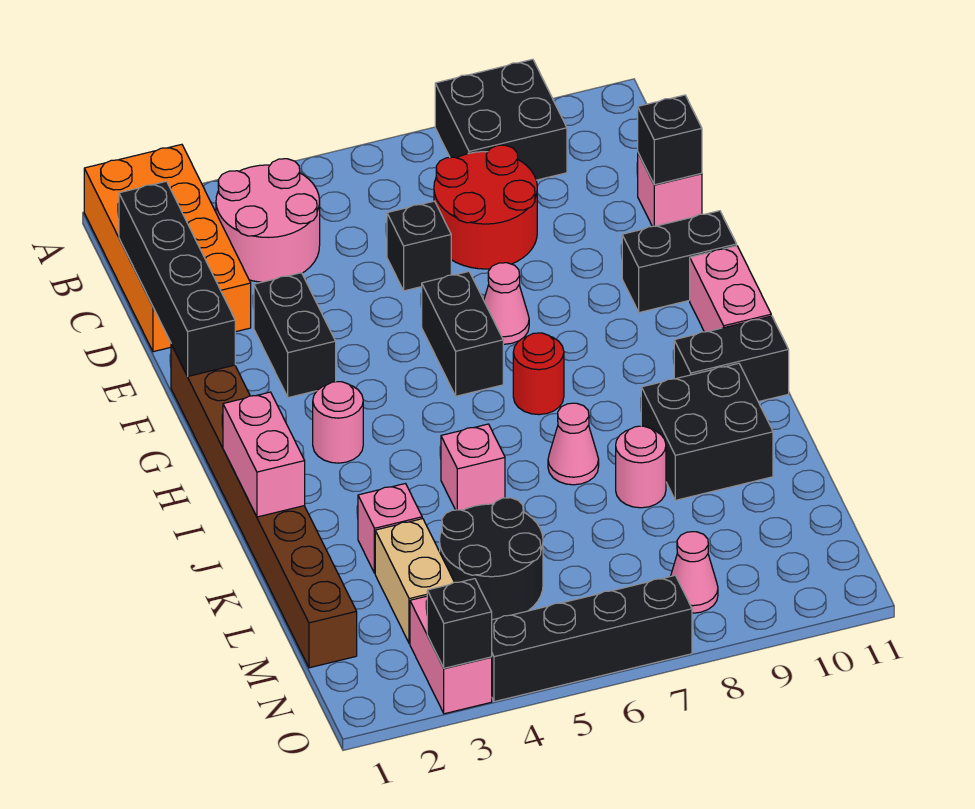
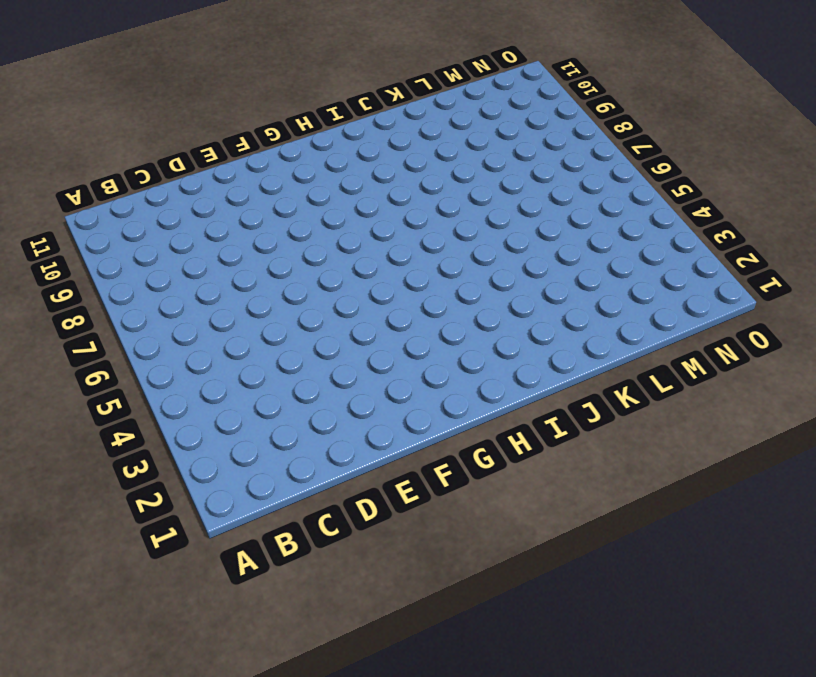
none -> orange 2x4 brick [84,144,251,352]
none -> black 2x2 brick [435,59,567,180]
none -> pink 2x2 round brick [216,159,320,282]

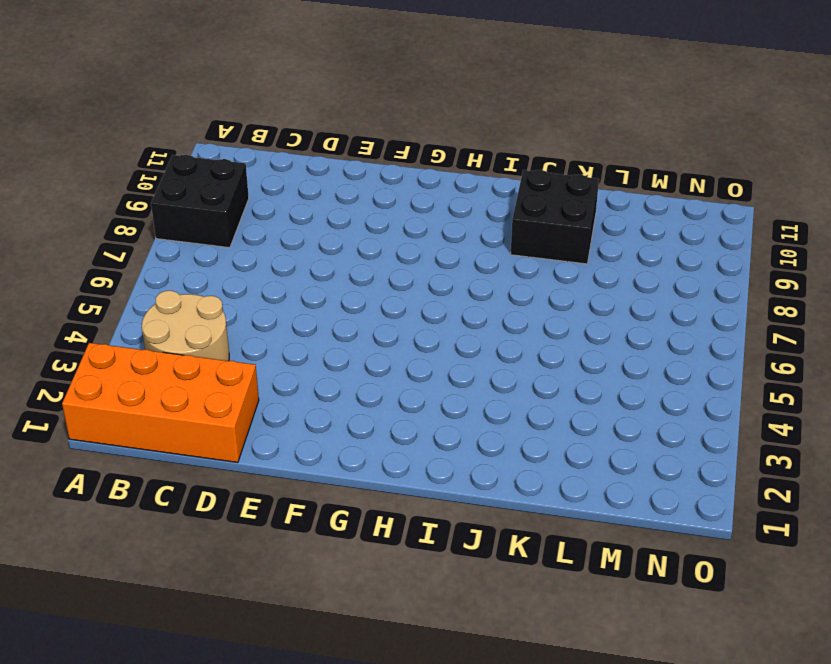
tan 2x2 round brick [142,291,229,361] -> pink 2x2 round brick [216,159,320,282]
none -> red 2x2 round brick [434,145,537,269]
none -> black 1x1 brick [387,201,451,291]
none -> pink 1x1 brick [638,153,702,227]

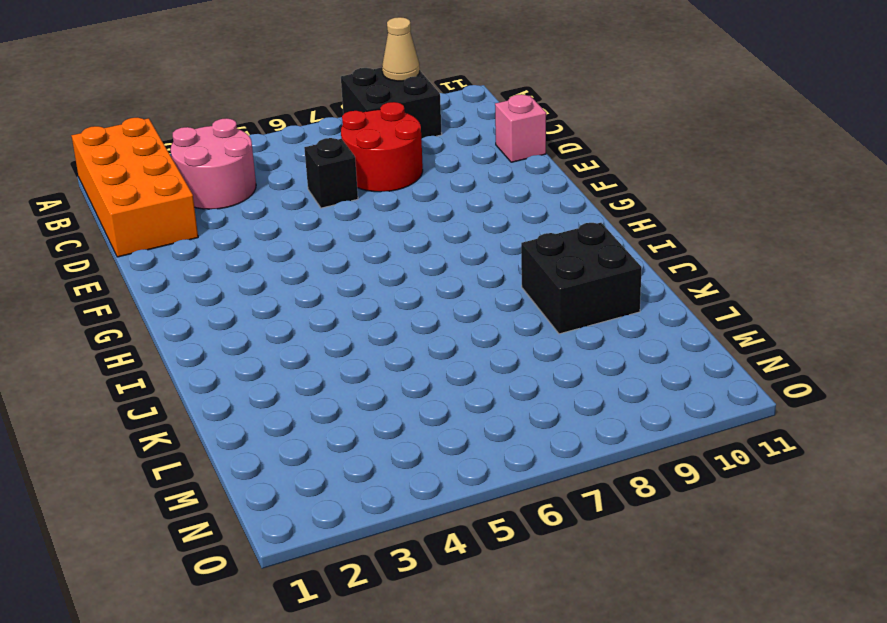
tan 1x1 cone [382,17,420,81] -> none
none -> black 1x2 brick [254,273,336,398]
none -> brown 1x8 brick [171,344,357,668]
none -> black 1x2 brick [422,272,503,396]

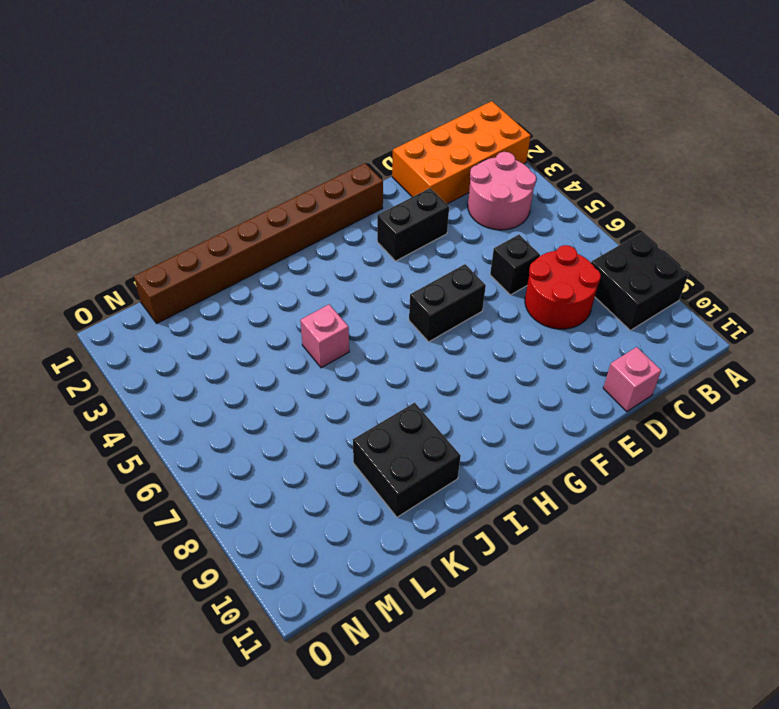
none -> pink 1x1 cone [484,263,529,344]
none -> black 1x2 brick [622,211,737,313]
none -> pink 1x2 brick [690,246,771,332]

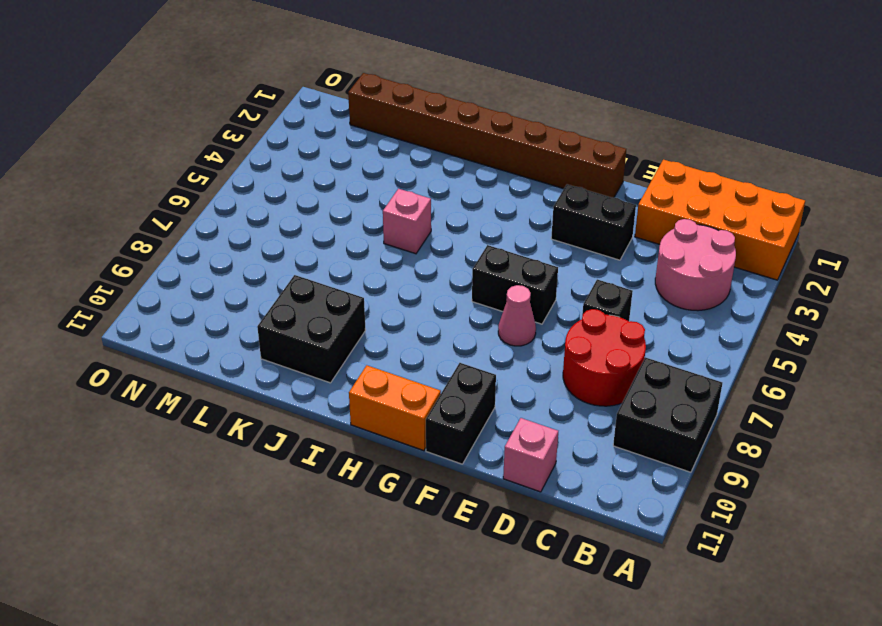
orange 1x2 brick [349,365,441,451] -> pink 1x2 brick [690,246,771,332]
none -> pink 1x1 round brick [313,382,363,463]
none -> red 1x1 round brick [513,333,564,415]
none -> black 1x2 brick [674,316,789,402]

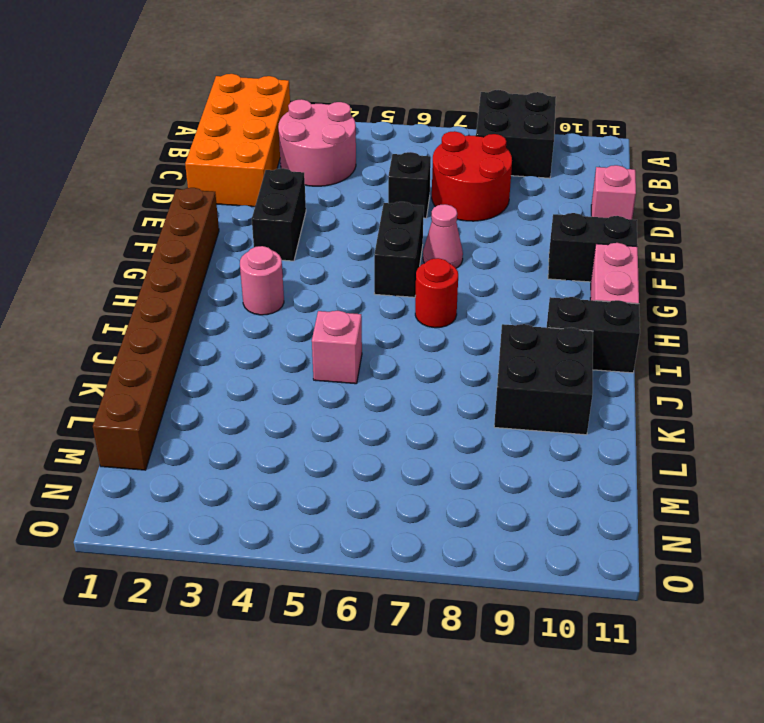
none -> pink 1x1 cone [548,403,599,485]
none -> pink 1x1 brick [358,484,422,573]
none -> pink 1x1 round brick [616,426,666,508]

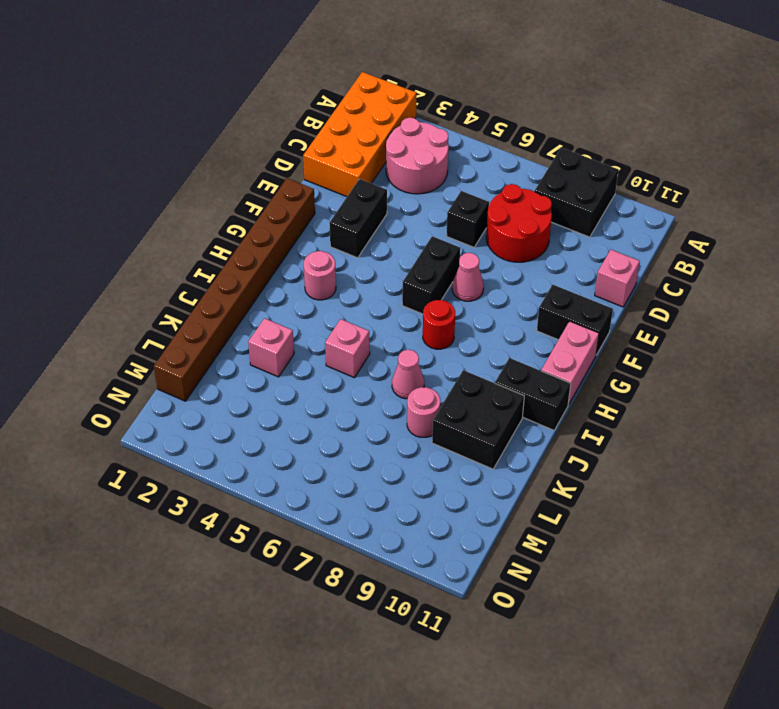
none -> tan 1x2 brick [375,519,454,644]
none -> black 2x2 round brick [440,498,543,620]
none -> pink 1x2 brick [410,596,492,714]

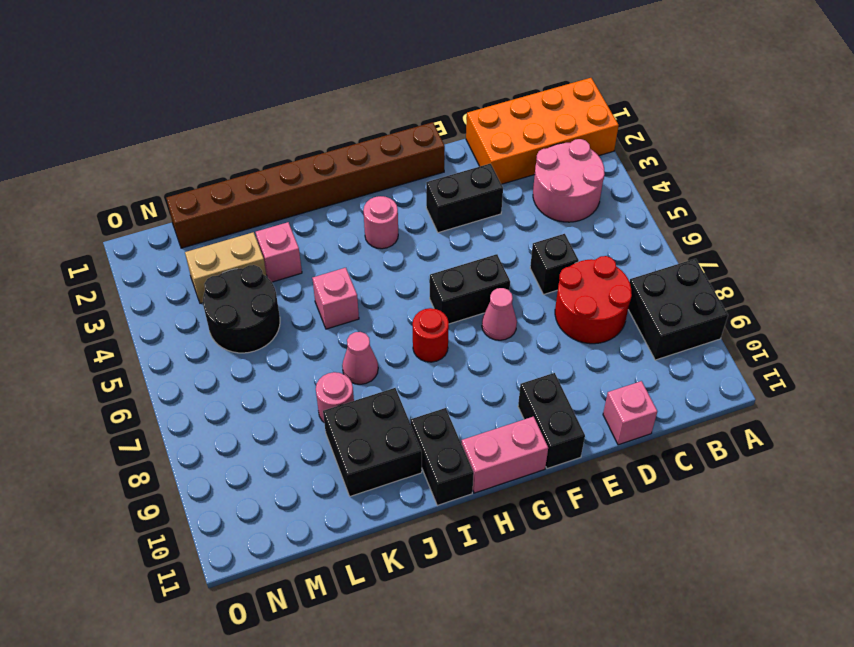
none -> pink 1x2 brick [410,596,492,714]
none -> pink 1x1 cone [671,532,718,613]
none -> black 1x4 brick [492,575,692,702]

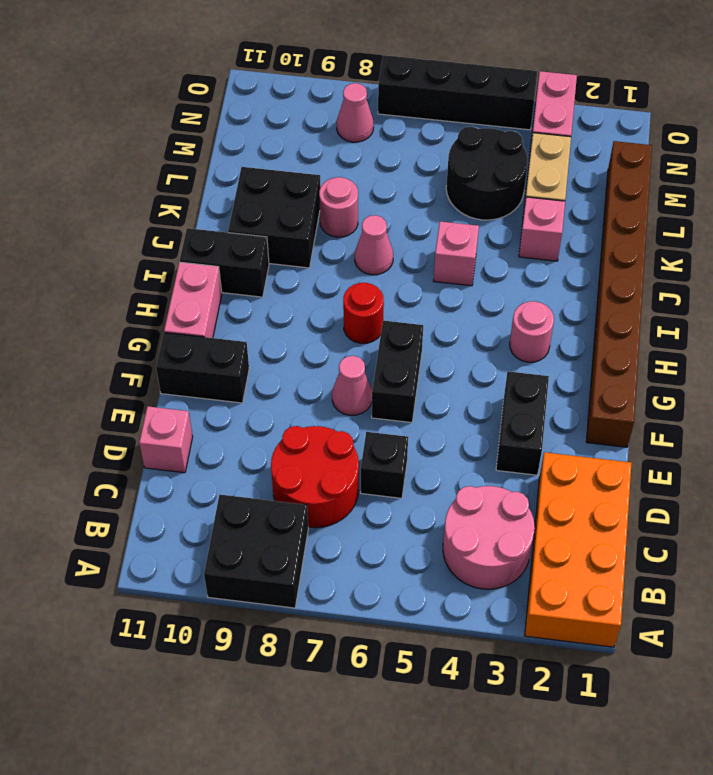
none -> black 1x4 brick [119,181,235,376]
none -> black 1x1 brick [638,95,702,185]
none -> pink 1x2 brick [223,392,305,517]

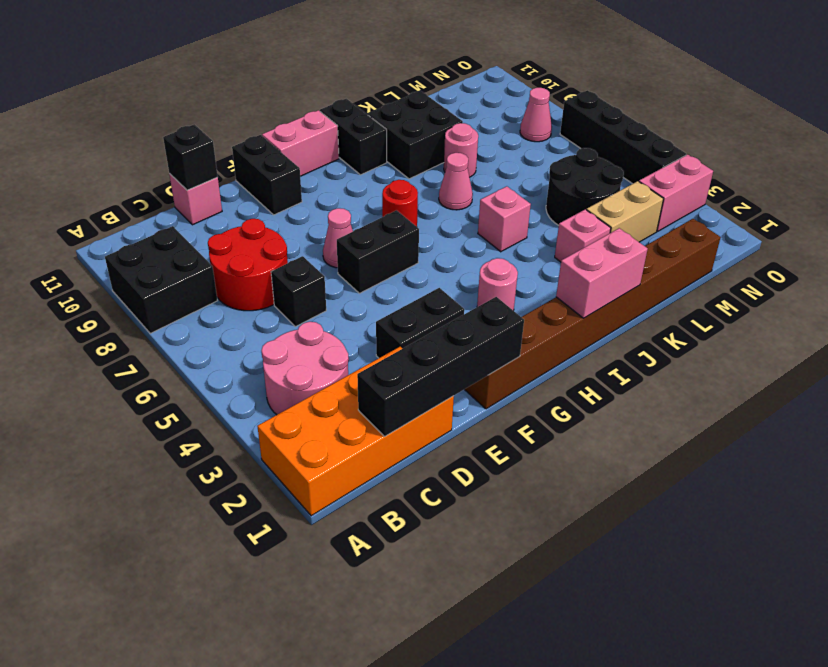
none -> black 1x1 brick [427,579,492,668]

